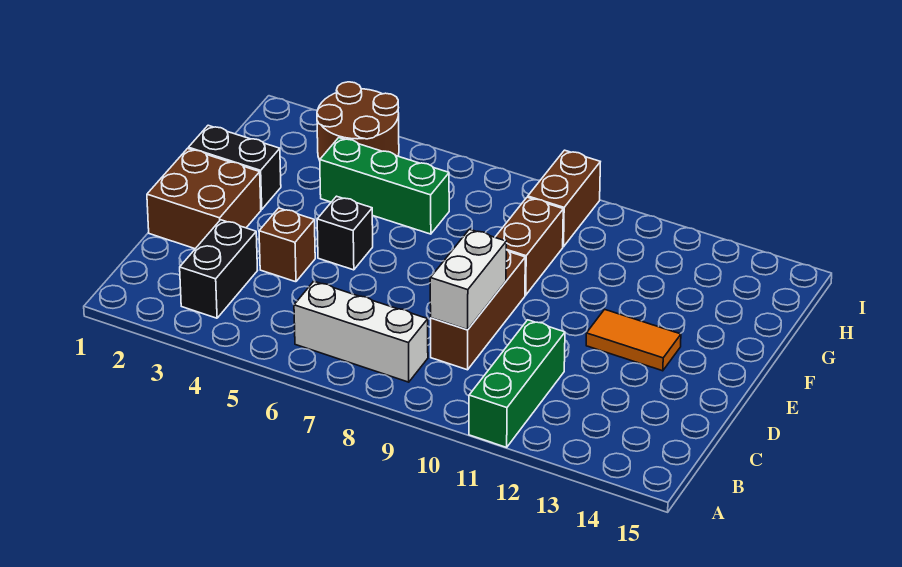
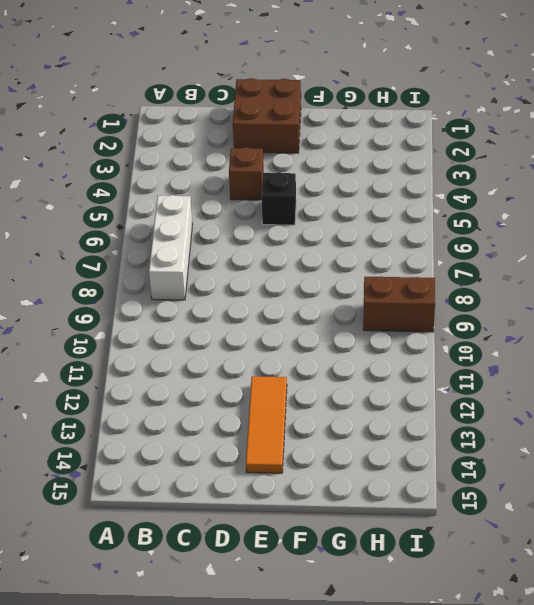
orange 1x3 tile [246,376,287,473] -> orange 1x2 tile [586,309,681,371]
none -> green 1x3 brick [469,320,565,447]
none -> black 1x2 brick [180,220,257,318]
none -> brown 1x3 brick [431,250,525,370]

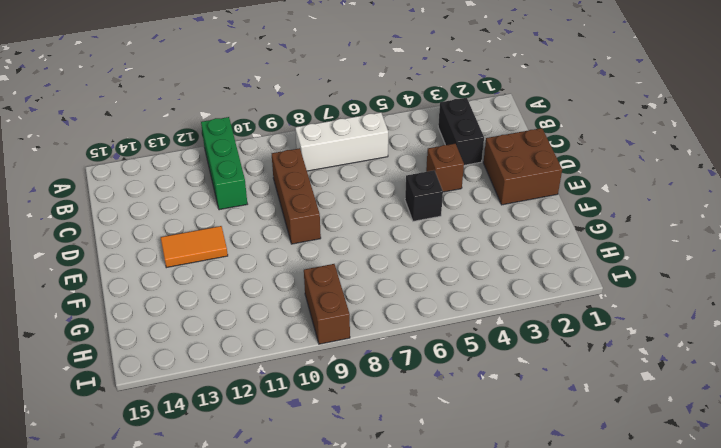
none -> black 1x2 brick [188,125,281,209]
none -> brown 1x2 brick [495,197,563,295]
none -> green 1x3 brick [320,138,449,234]

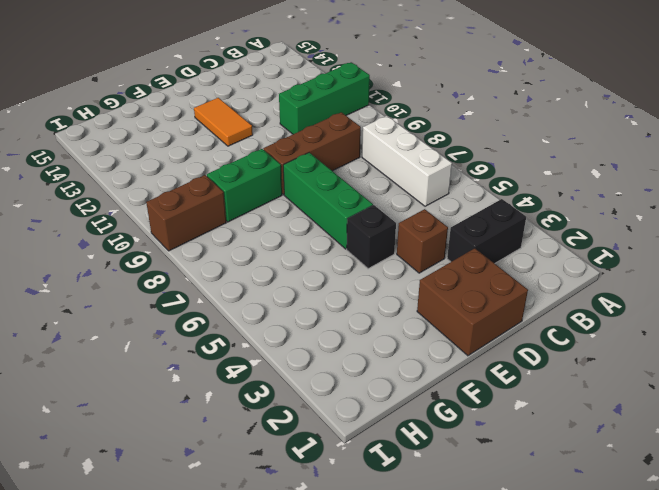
green 1x3 brick [283,153,373,249] -> green 1x3 brick moved to [320,138,449,234]
green 1x2 brick [207,149,282,222] -> brown 1x2 brick [495,197,563,295]
none -> black 1x2 brick [188,125,281,209]
none -> brown 2x2 round brick [317,82,399,160]
none -> white 1x2 brick [430,229,506,330]

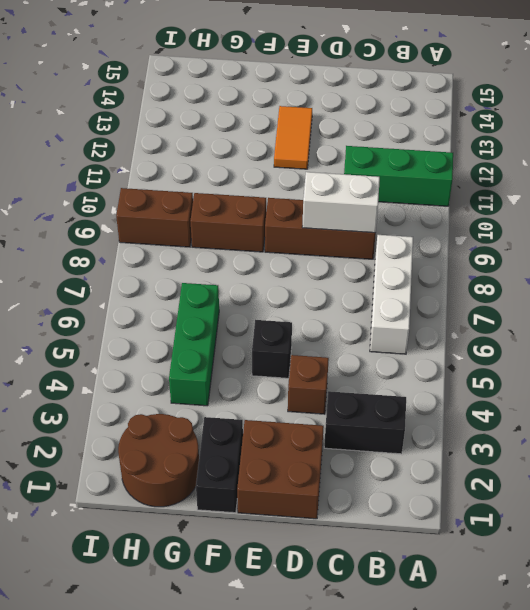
brown 2x2 round brick [118,414,199,507] -> brown 2x2 round brick moved to [317,82,399,160]

